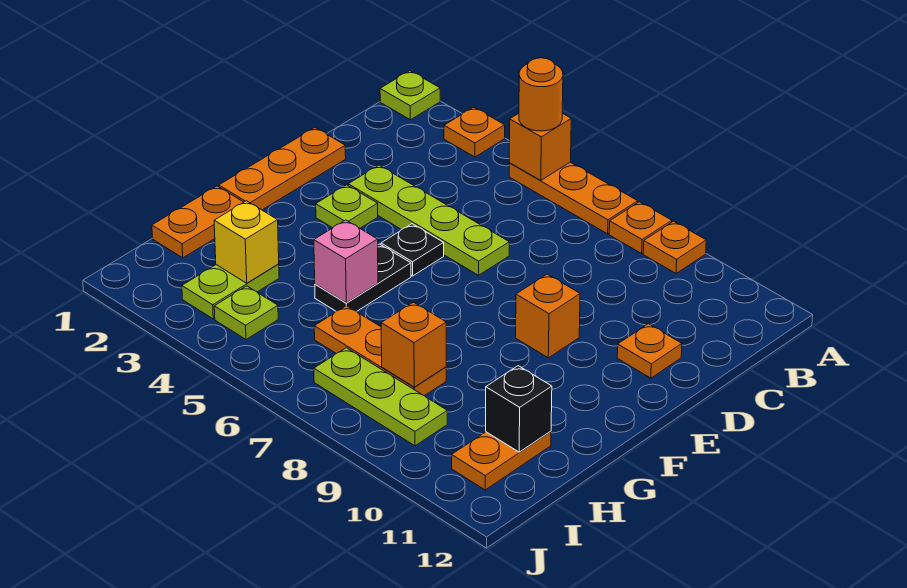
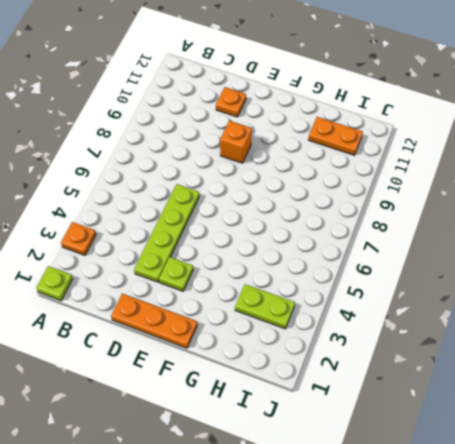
none -> orange 1x3 plate [509,162,638,234]
none -> orange 1x1 plate [609,202,672,253]
none -> orange 1x1 plate [643,221,706,273]

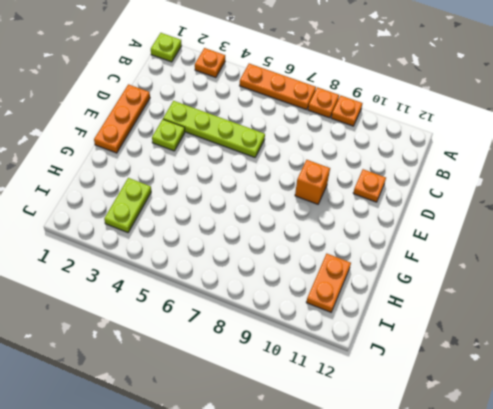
none -> black 1x1 plate [381,224,444,276]
none -> black 1x2 plate [315,244,411,311]
none -> orange 1x2 plate [152,186,244,258]

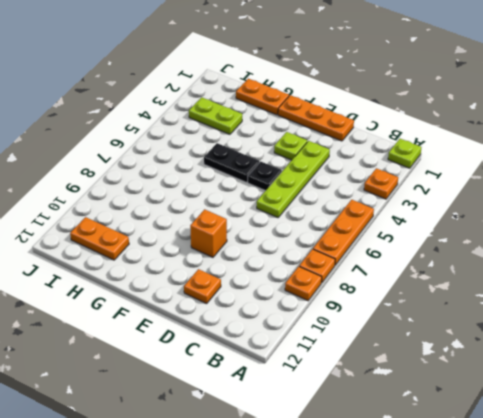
none -> orange 1x3 plate [314,306,446,396]
none -> lime 1x1 plate [214,286,278,340]
none -> lime 1x3 plate [314,348,447,446]

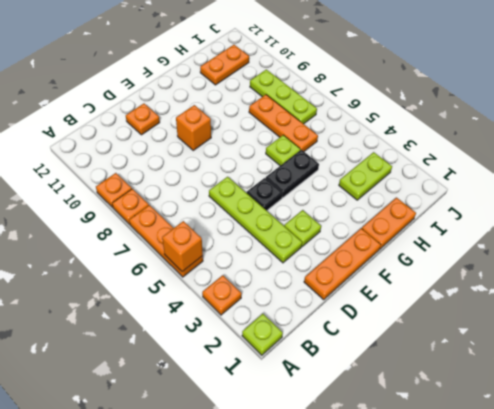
lime 1x1 plate [266,135,300,166] -> lime 1x1 plate moved to [214,286,278,340]
none -> pink 1x1 brick [314,220,378,303]
none -> yellow 1x1 brick [214,201,279,283]
none -> orange 1x1 brick [381,302,446,387]

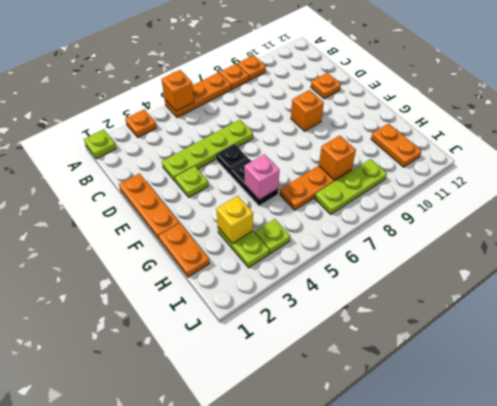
none -> black 1x1 brick [486,366,552,452]
none -> orange 1x1 round brick [519,58,563,131]

